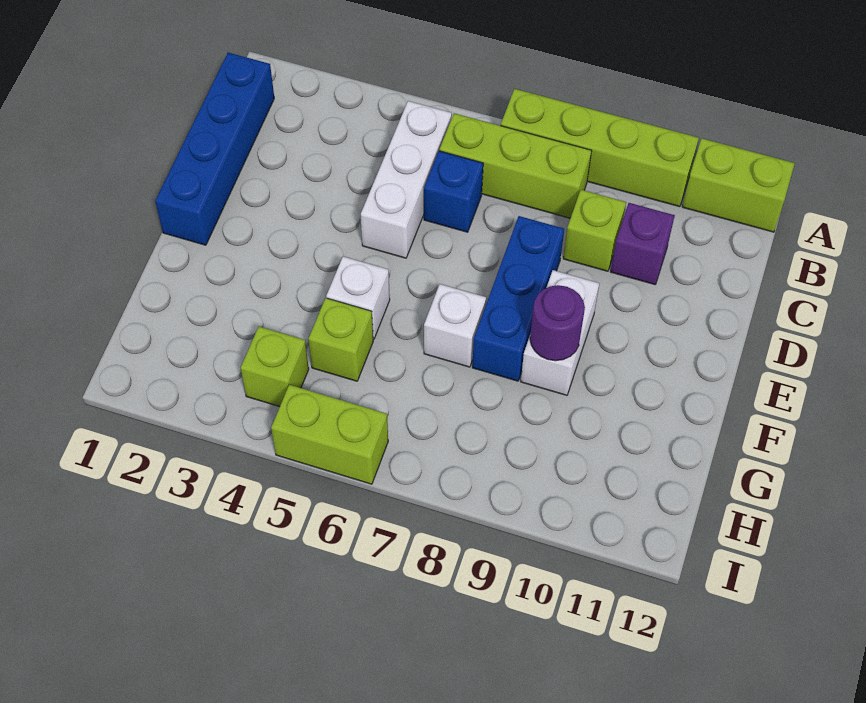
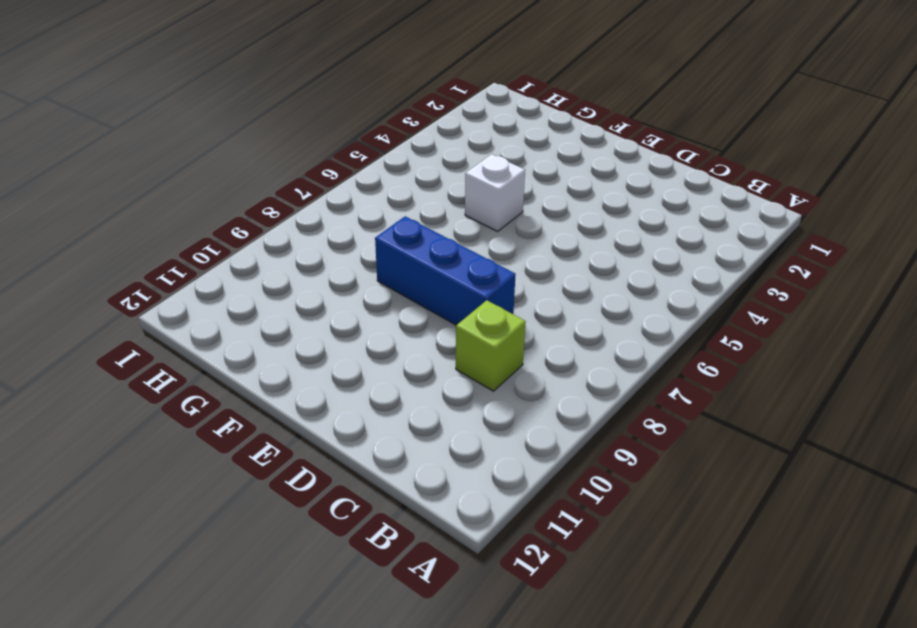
none -> lime 1x4 brick [501,89,699,207]
none -> lime 1x2 brick [682,138,795,232]
none -> blue 1x4 brick [155,53,274,245]

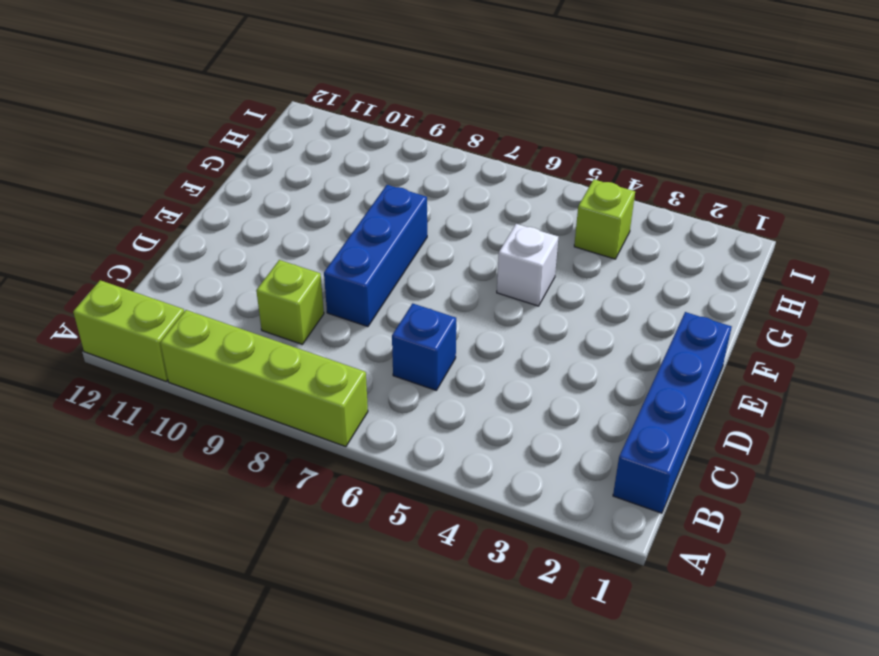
none -> white 1x3 brick [361,101,452,258]
none -> lime 1x3 brick [439,113,592,218]
none -> purple 1x1 brick [610,203,675,285]

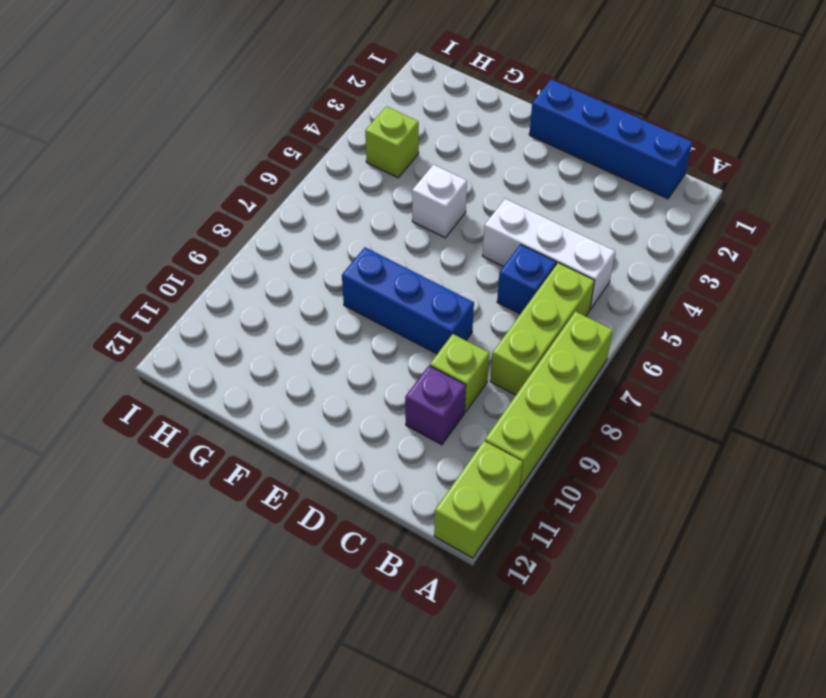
none -> white 1x2 brick [521,270,599,395]
none -> white 1x1 brick [424,284,486,367]
none -> lime 1x1 brick [309,298,373,381]

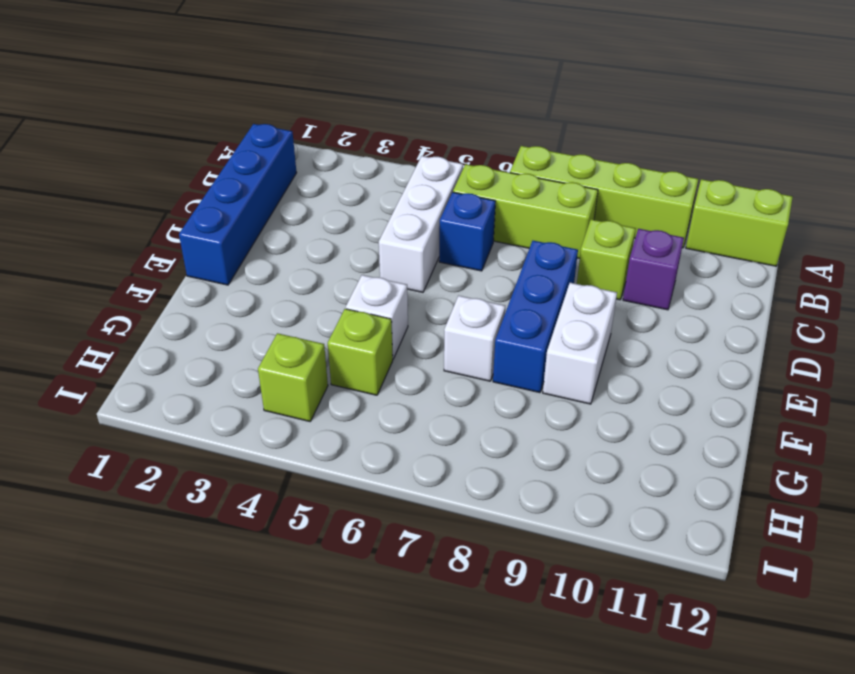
none -> lime 1x2 brick [271,385,388,484]
none -> purple 1x1 round brick [530,285,585,361]

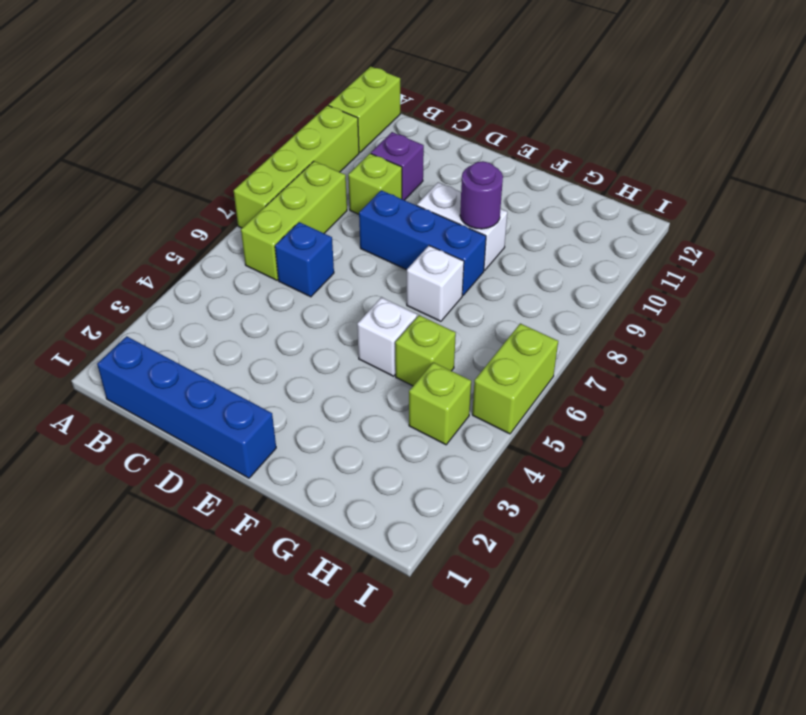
none -> white 1x3 brick [361,101,452,258]

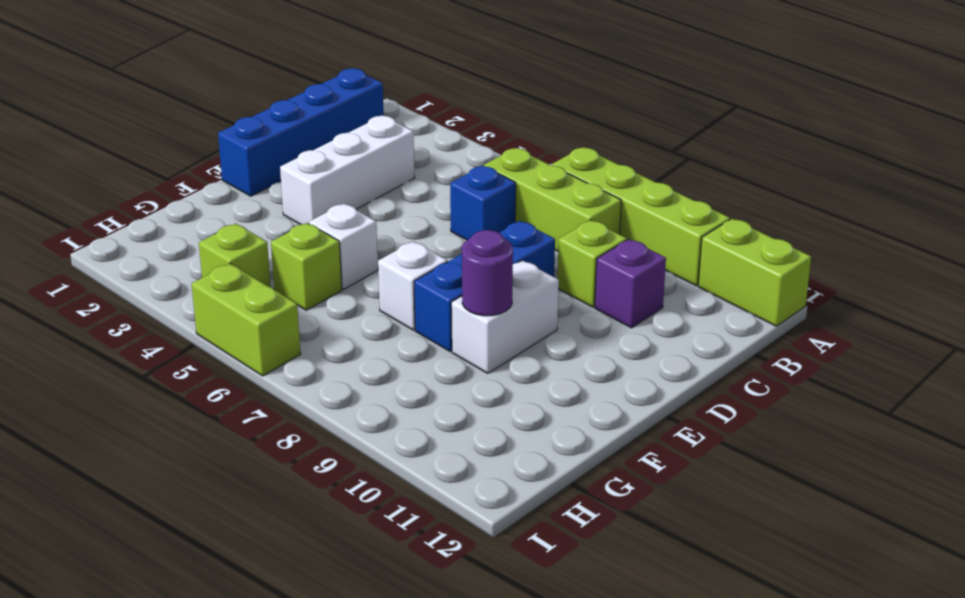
white 1x3 brick [280,116,415,225] -> white 1x3 brick moved to [361,101,452,258]

